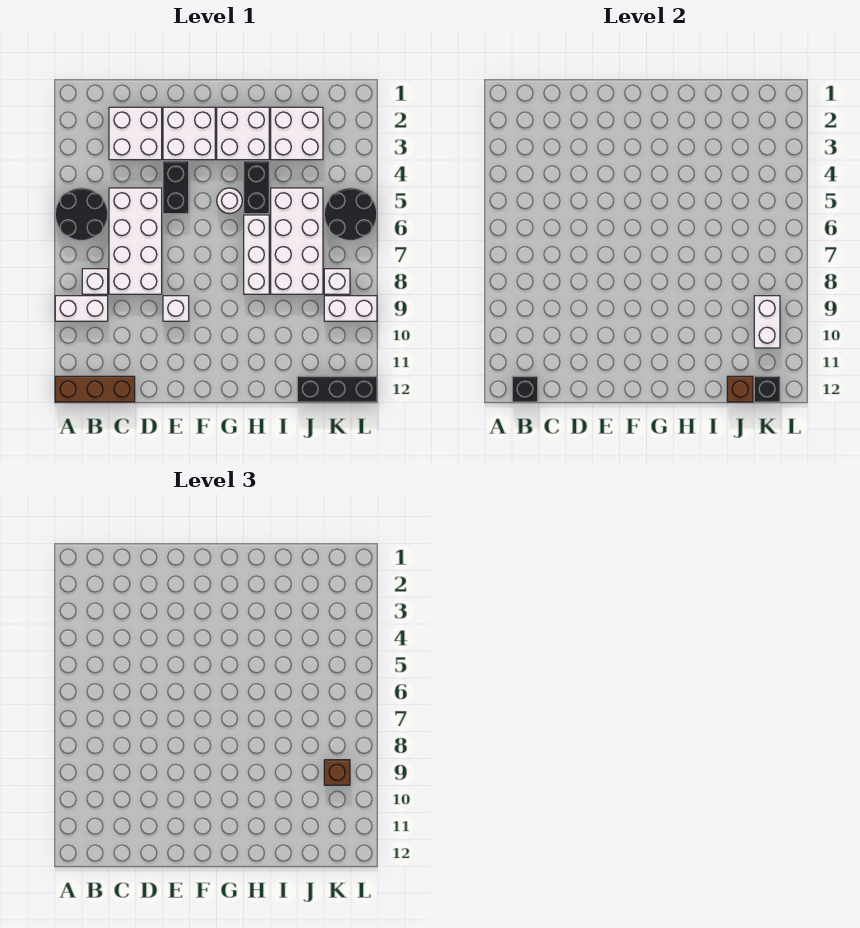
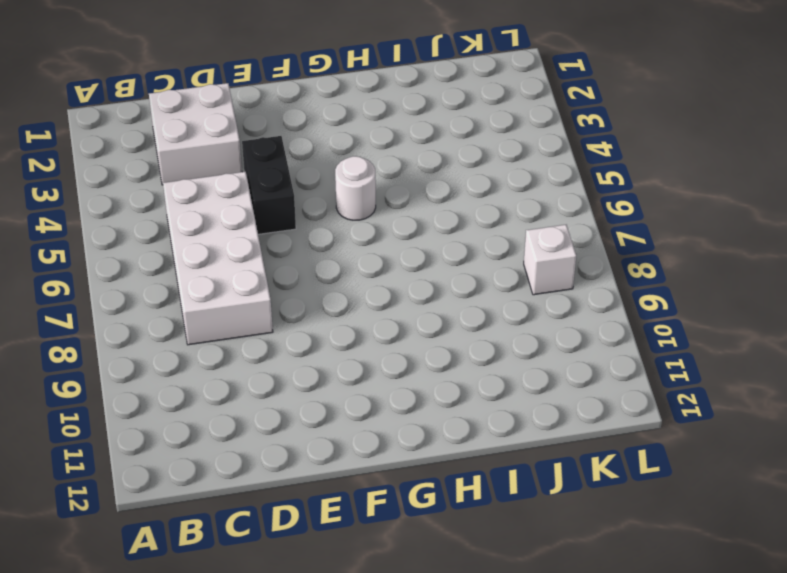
none -> black 2x2 round brick [55,188,108,240]
none -> white 1x2 brick [55,296,108,321]
none -> brown 1x3 brick [55,376,135,402]

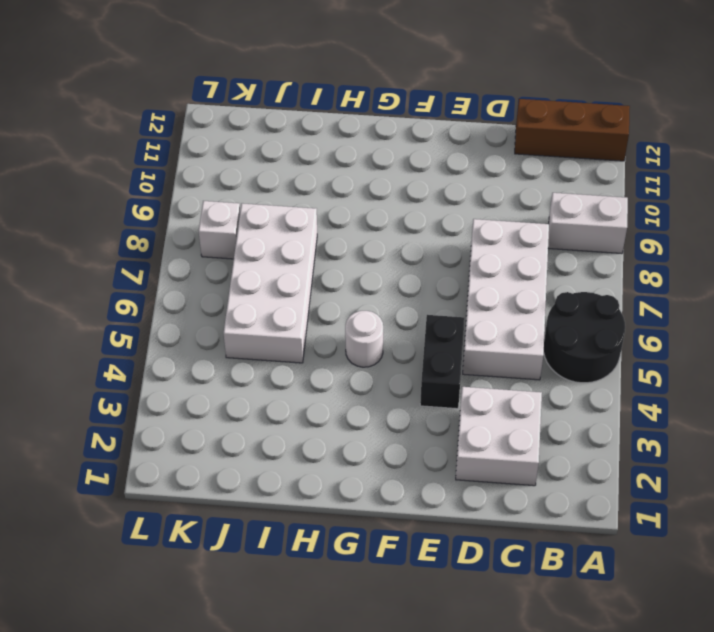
none -> white 1x1 brick [82,269,108,294]
none -> white 2x2 brick [163,107,215,160]
none -> white 1x1 brick [163,296,189,321]

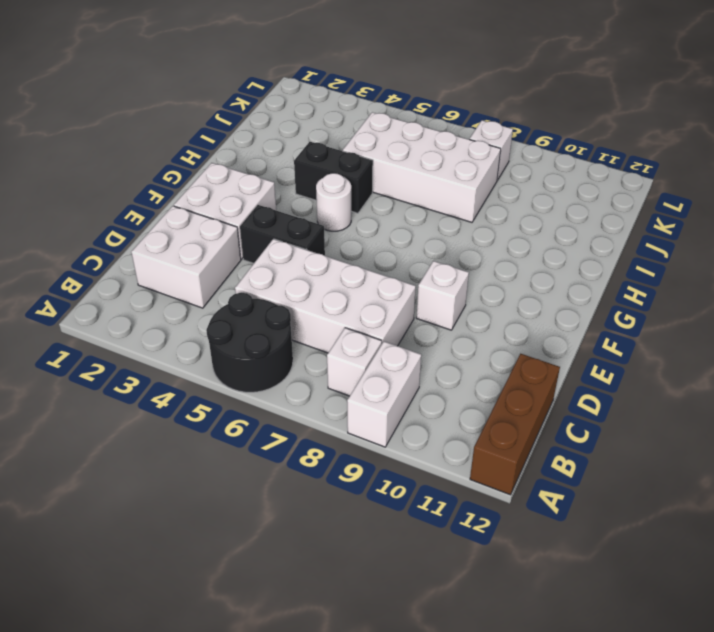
none -> white 2x2 brick [217,107,269,160]
none -> white 1x3 brick [244,215,269,294]
none -> white 2x2 brick [271,107,323,160]

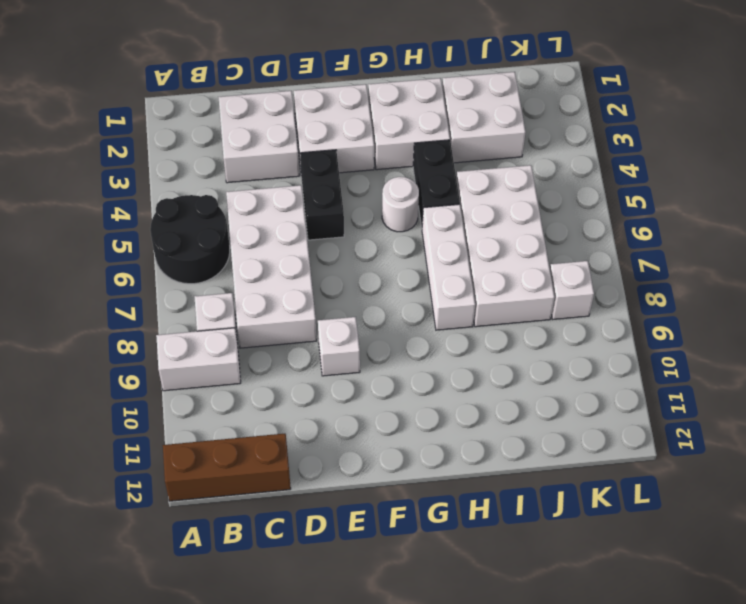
none -> black 1x3 brick [297,376,377,402]
none -> black 2x2 round brick [324,188,377,240]
none -> white 1x2 brick [324,296,377,321]

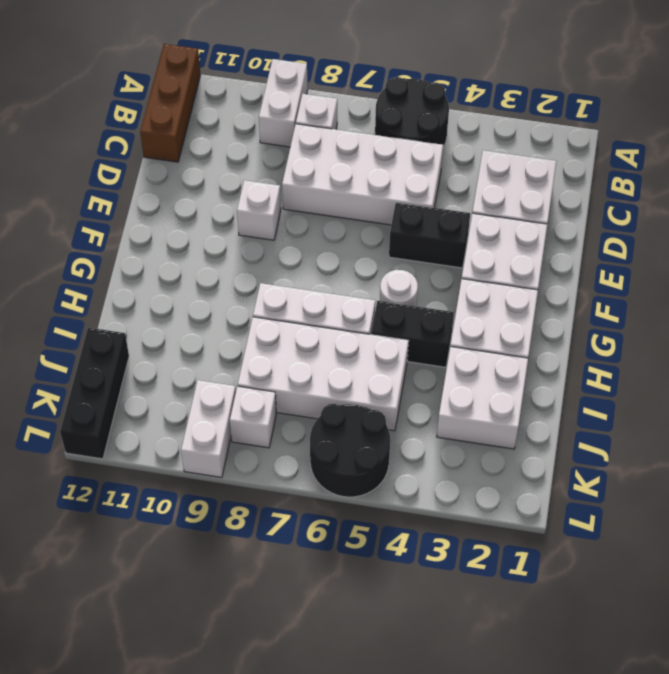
none -> black 1x1 brick [512,376,538,402]
none -> brown 1x1 brick [727,376,753,402]
none -> white 1x2 brick [754,296,780,348]

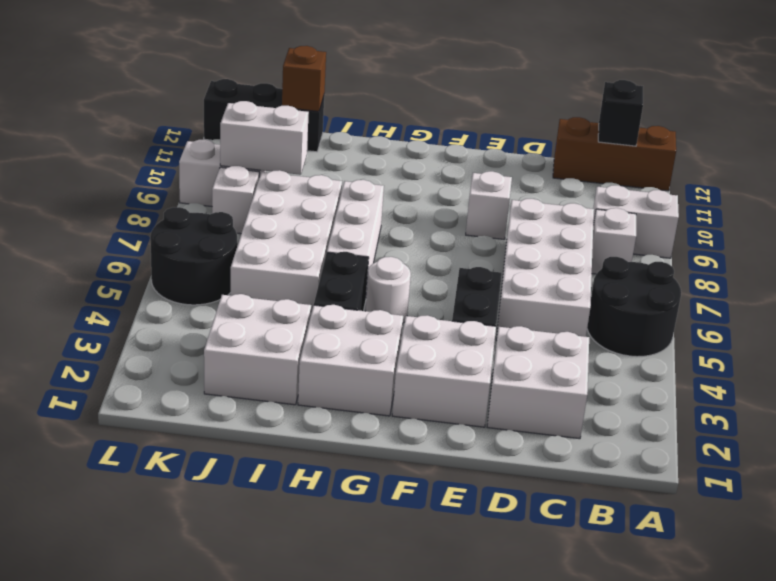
white 1x2 brick [220,101,309,175] -> white 1x2 brick turned to [754,296,780,348]
none -> black 1x1 brick [754,376,780,402]
none -> brown 1x1 brick [324,760,350,785]

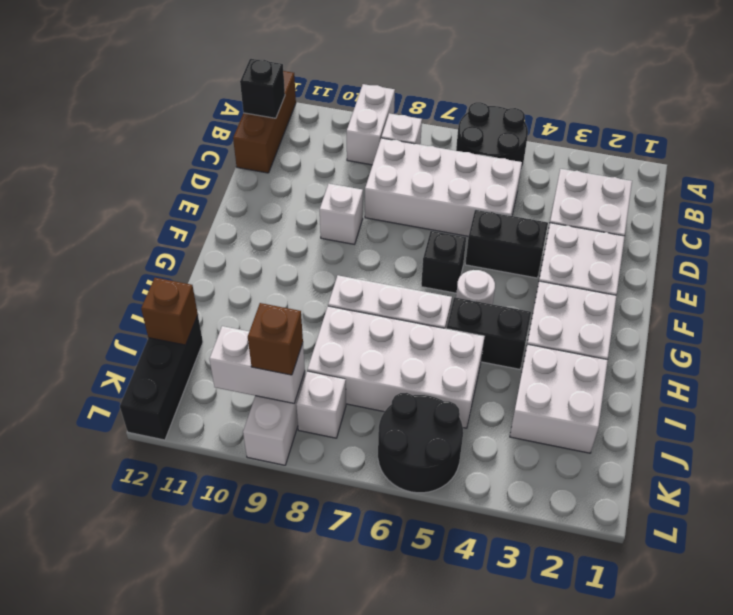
black 1x1 brick [421,231,466,293] -> black 1x1 brick moved to [754,376,780,402]

